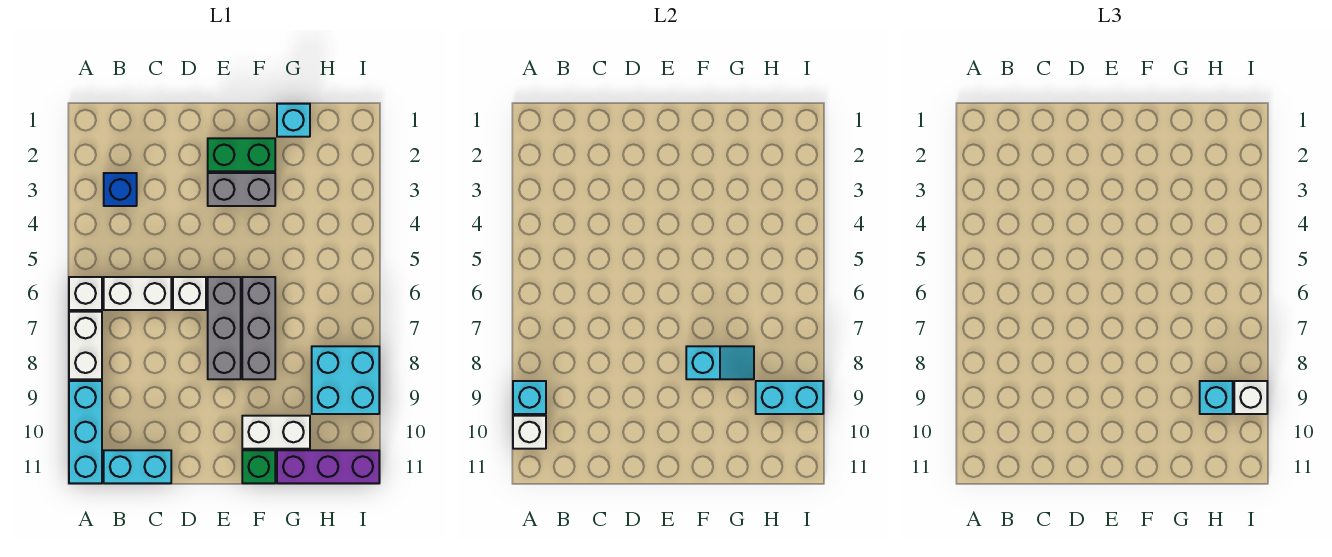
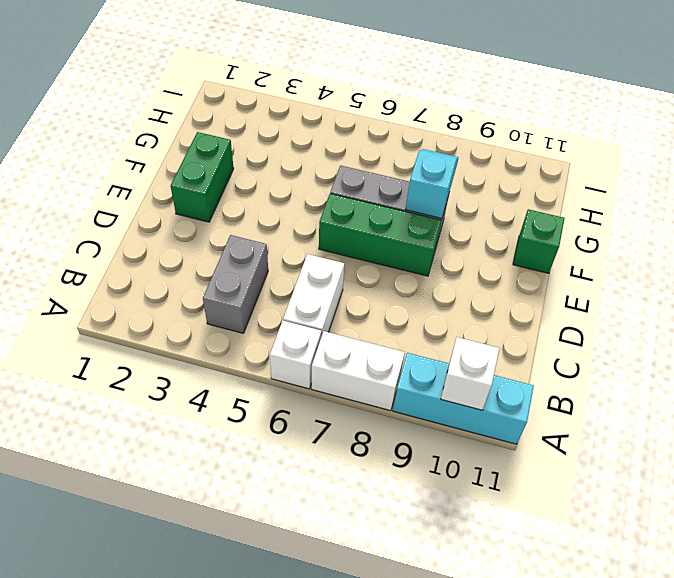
grey 1x2 brick [203,235,268,333] -> grey 1x2 brick moved to [208,173,275,206]
green 1x3 brick [319,194,442,276] -> grey 1x3 brick [208,277,241,379]
none -> blue 1x1 brick [104,173,137,206]
none -> cyan 1x2 brick [104,450,171,483]
none -> white 1x1 brick [173,277,206,310]

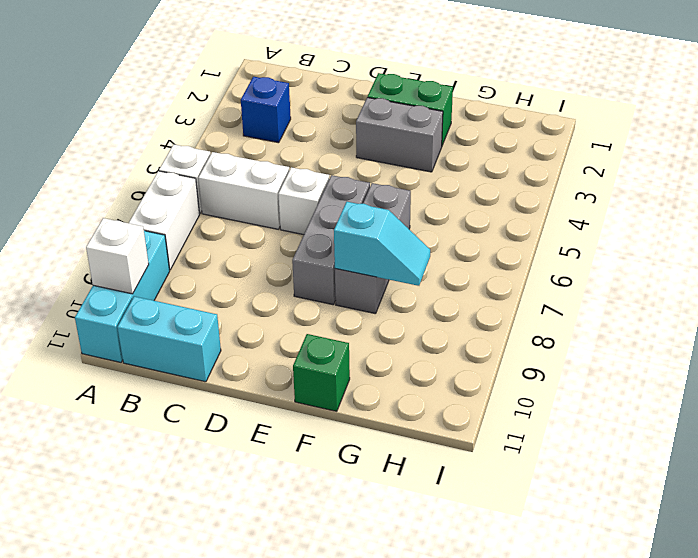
none -> white 1x2 brick [242,416,310,449]
none -> cyan 1x1 brick [277,104,310,137]
none -> purple 1x3 brick [277,450,379,483]

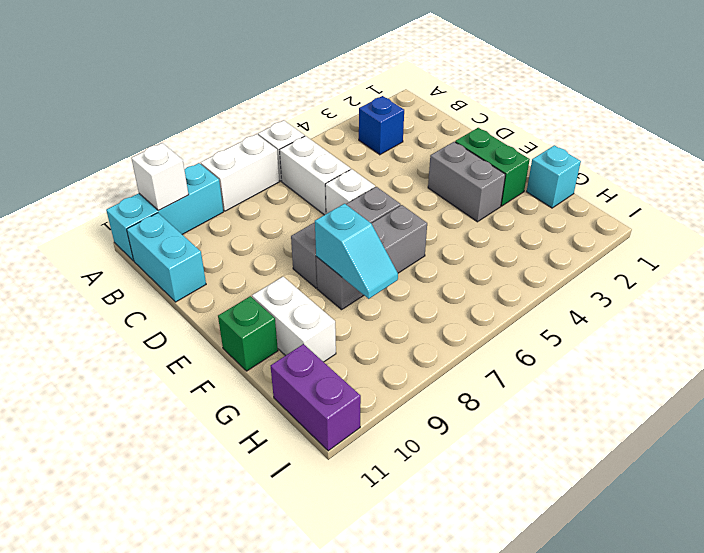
purple 1x2 brick [271,344,361,451] -> purple 1x3 brick [277,450,379,483]
none -> cyan 2x2 brick [312,346,379,414]
none -> cyan 1x1 brick [513,381,546,414]
none -> cyan 1x2 brick [756,381,823,414]

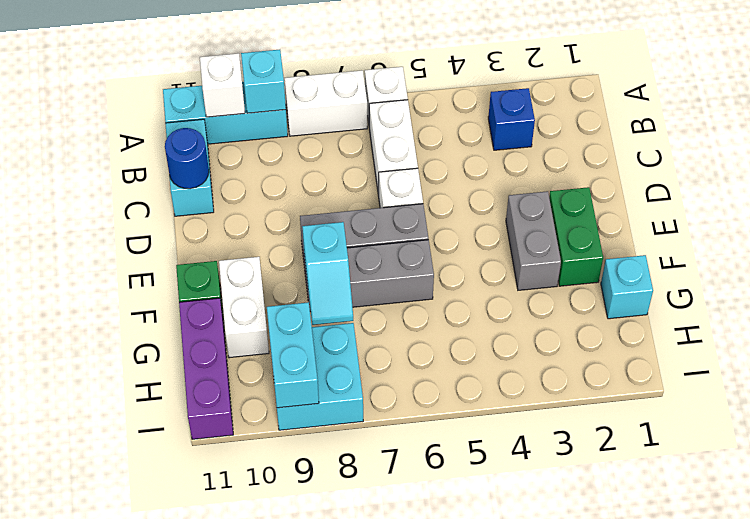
blue 1x1 round brick [165,128,209,189] -> none
none -> cyan 1x1 brick [1200,381,1233,414]
none -> white 1x1 brick [1234,381,1267,414]

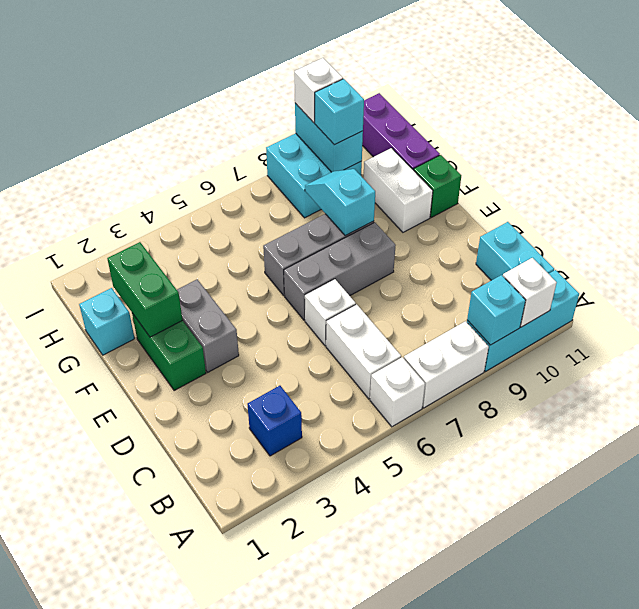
green 1x2 brick [107,242,182,337] -> none

